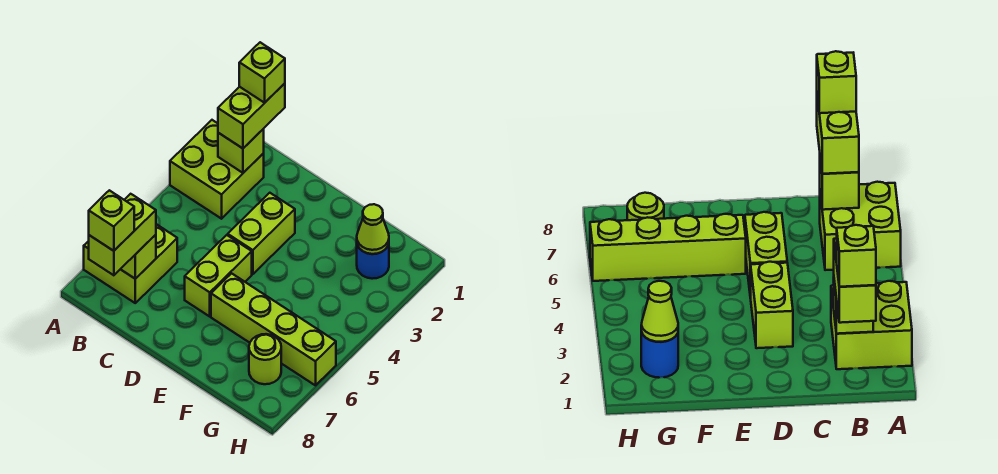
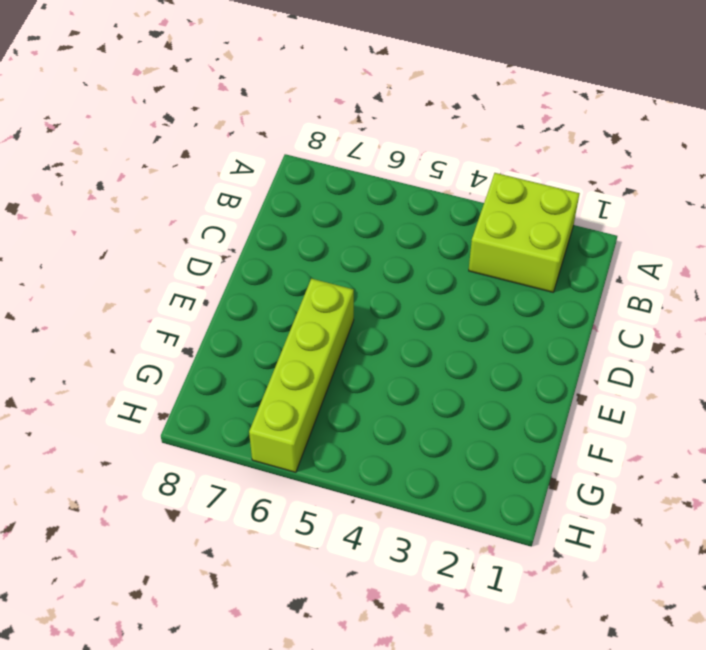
none -> lime 2x2 brick [84,224,177,303]
none -> lime 1x2 brick [228,193,295,274]
none -> lime 1x2 brick [185,235,252,316]

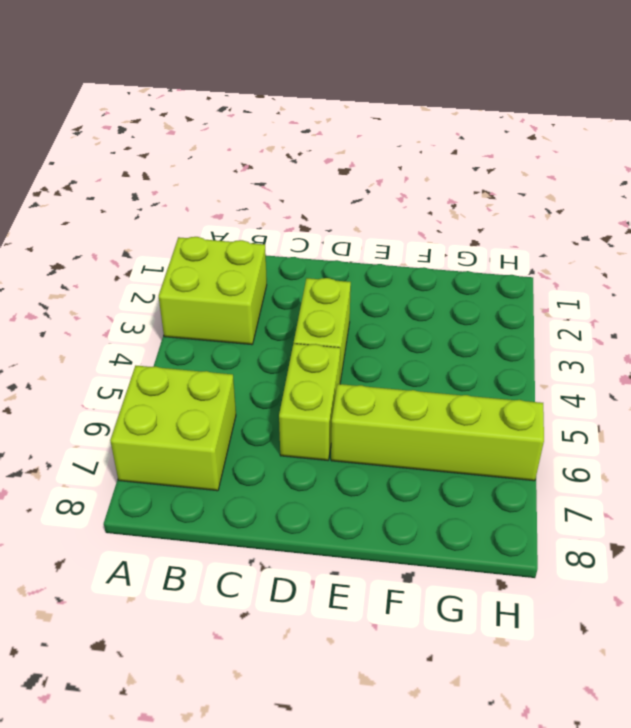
none -> blue 1x1 round brick [357,244,389,279]
none -> lime 1x1 round brick [249,334,281,384]
none -> lime 1x1 brick [218,129,264,173]

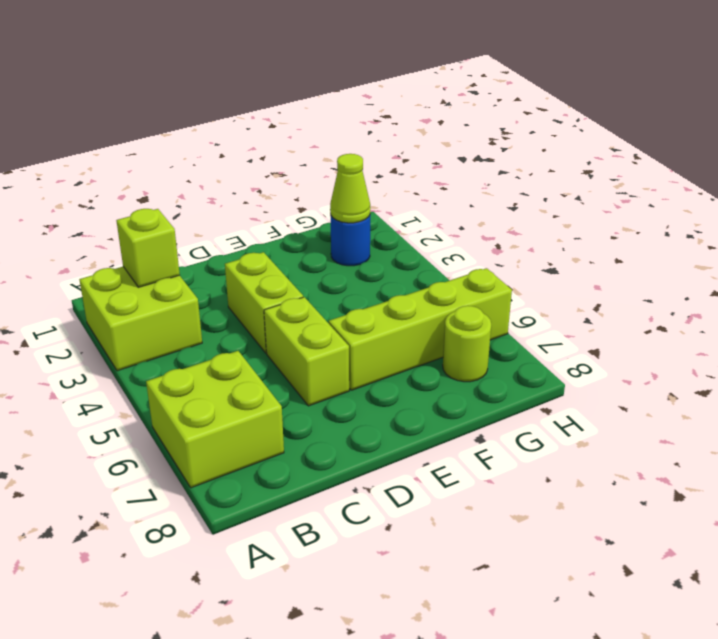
none -> lime 1x1 brick [121,235,156,279]
none -> lime 1x2 brick [218,83,285,148]
none -> lime 1x2 brick [89,194,156,275]

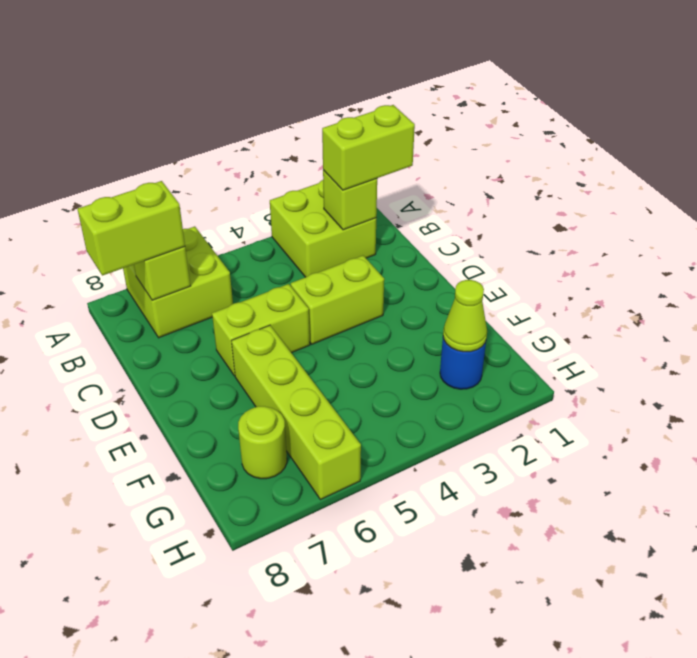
none -> lime 1x1 brick [239,42,285,103]
none -> lime 1x1 brick [89,190,134,251]

